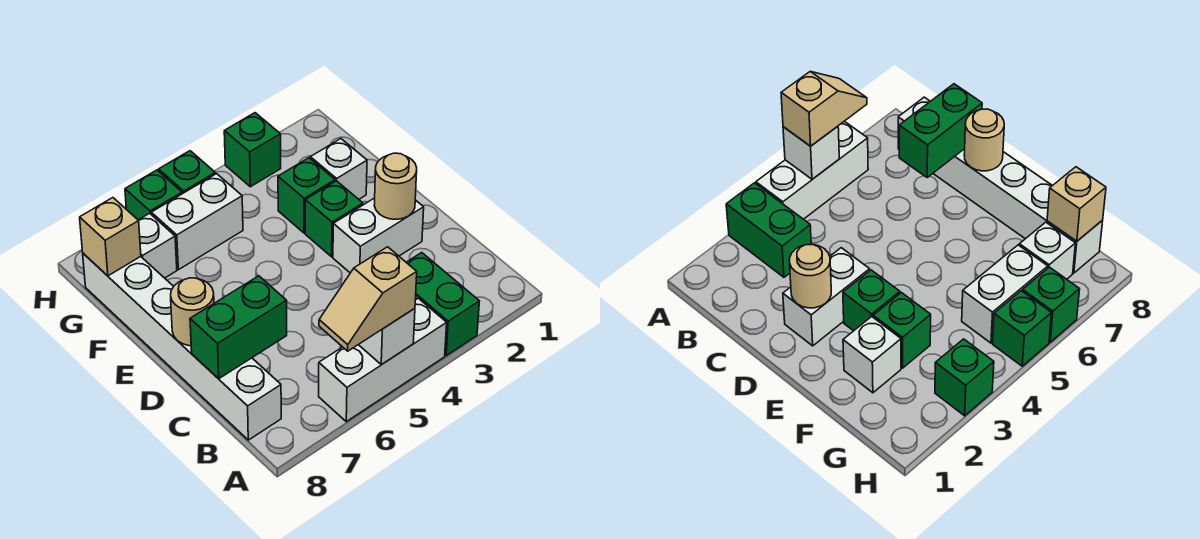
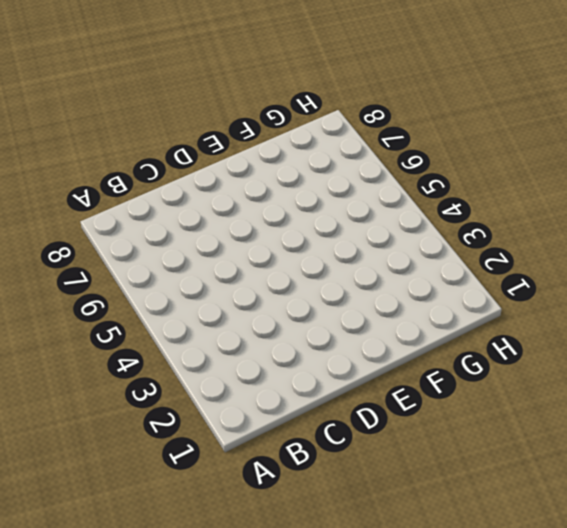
none -> green 1x2 brick [406,253,480,355]
none -> white 1x3 brick [319,298,447,422]
none -> white 1x6 brick [83,254,281,440]

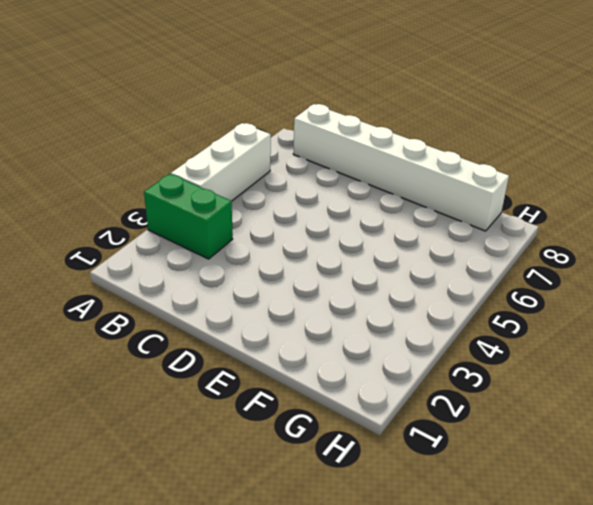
none -> white 1x2 brick [333,198,424,273]
none -> green 1x1 brick [305,181,363,257]
none -> white 1x1 brick [310,139,367,199]

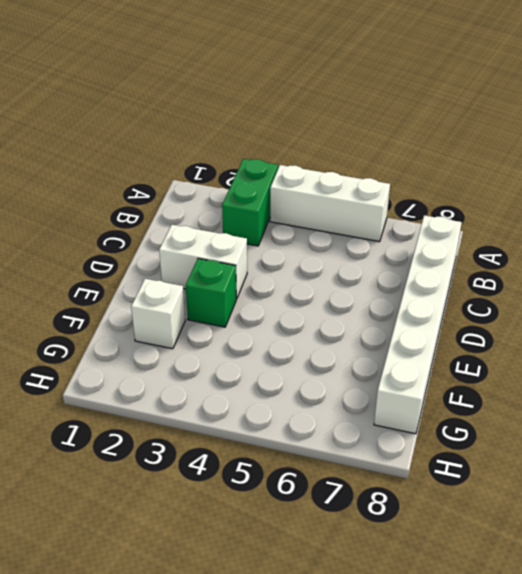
none -> green 1x1 brick [278,158,335,233]
none -> white 1x2 brick [151,174,243,270]
none -> white 1x1 brick [139,213,177,278]

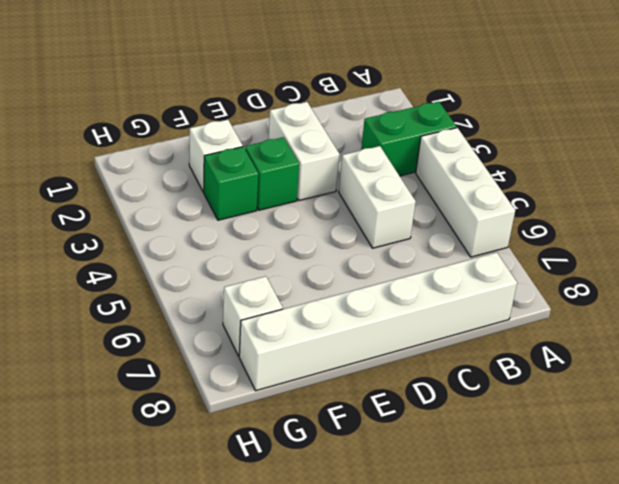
white 1x2 brick [339,146,416,248] -> white 1x2 brick moved to [151,174,243,270]
none -> green 1x1 brick [224,113,281,187]
none -> green 1x1 brick [159,151,215,194]
none -> green 1x1 brick [125,170,182,220]

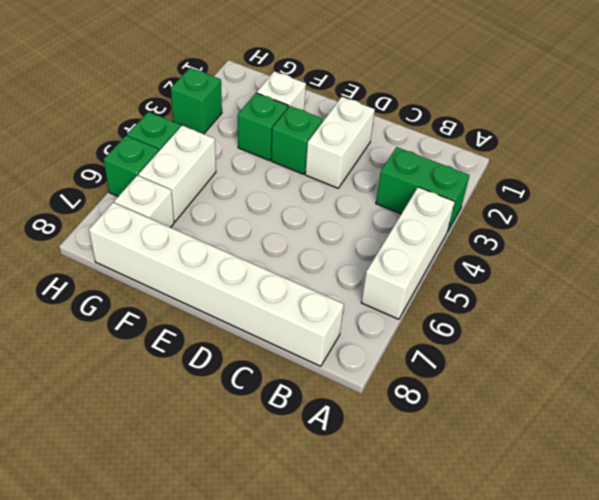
none -> white 1x1 brick [359,308,415,365]
none -> green 1x2 brick [190,276,287,379]
none -> tan 1x1 round brick [374,153,417,219]

